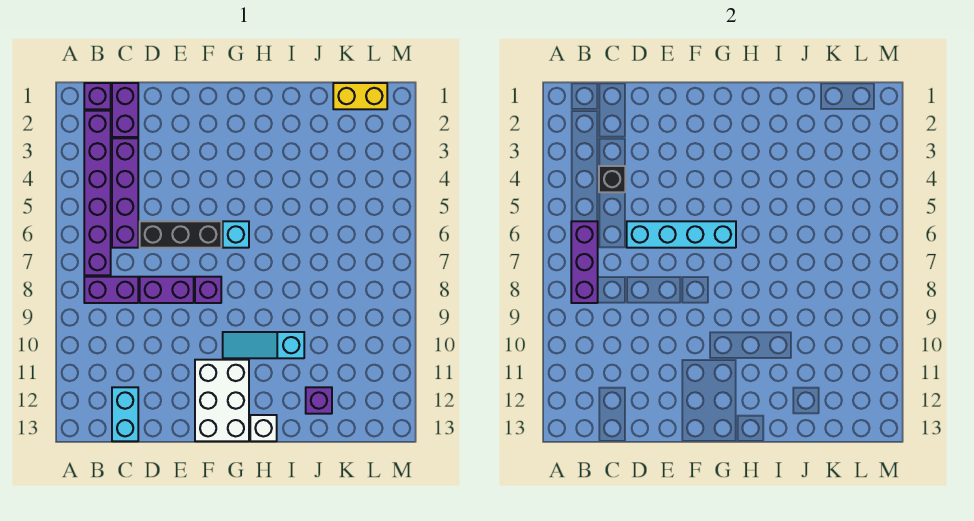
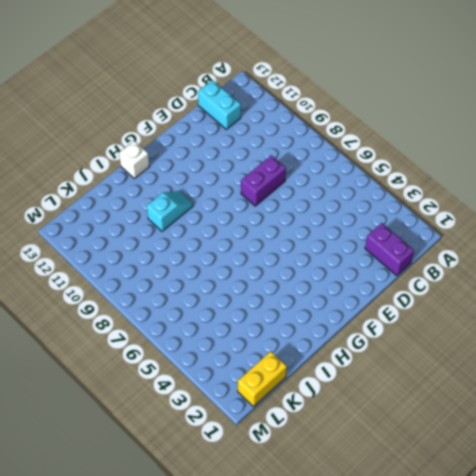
cyan 1x2 slope [147,191,193,231] -> cyan 1x3 slope [223,332,304,358]
none -> purple 1x1 brick [84,83,111,109]
none -> purple 1x6 brick [84,111,111,275]
none -> purple 1x2 brick [84,277,138,303]

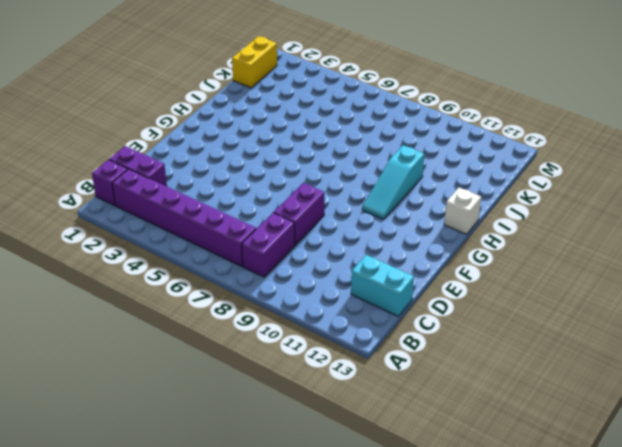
none -> purple 1x4 brick [112,138,138,248]
none -> black 1x3 brick [140,221,221,248]
none -> purple 1x1 brick [195,277,221,303]

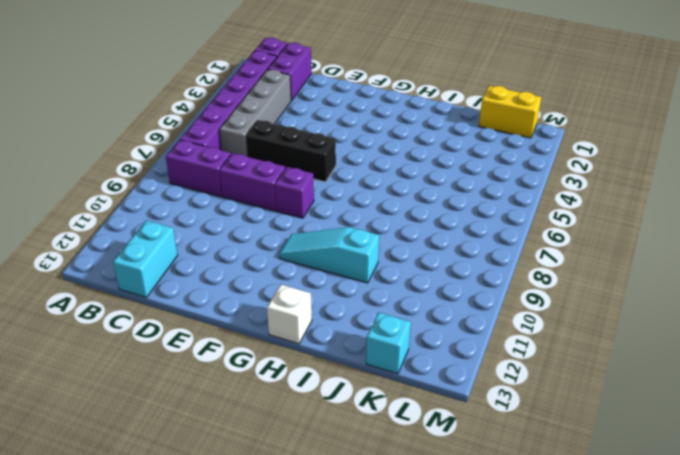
grey 1x4 brick [219,70,291,157] -> purple 1x4 brick [112,138,138,248]
cyan 1x1 brick [366,313,411,374] -> cyan 1x1 brick moved to [223,221,249,248]
none -> white 2x3 brick [195,360,249,441]
none -> purple 1x1 brick [306,387,332,414]
none -> purple 1x3 brick [571,221,598,303]

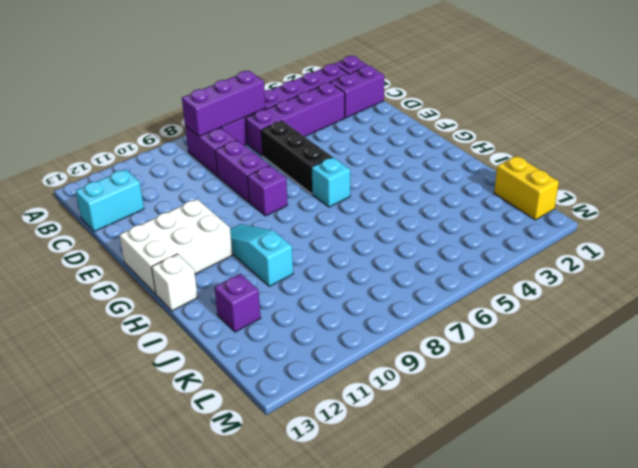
none -> black 1x1 brick [599,166,625,192]
none -> cyan 1x4 brick [627,221,736,248]

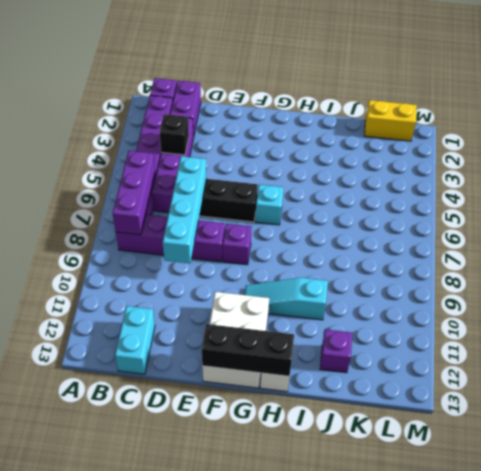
cyan 1x4 brick [163,156,206,263] -> cyan 1x4 brick turned to [627,221,736,248]
black 1x3 brick [202,324,294,376] -> none

